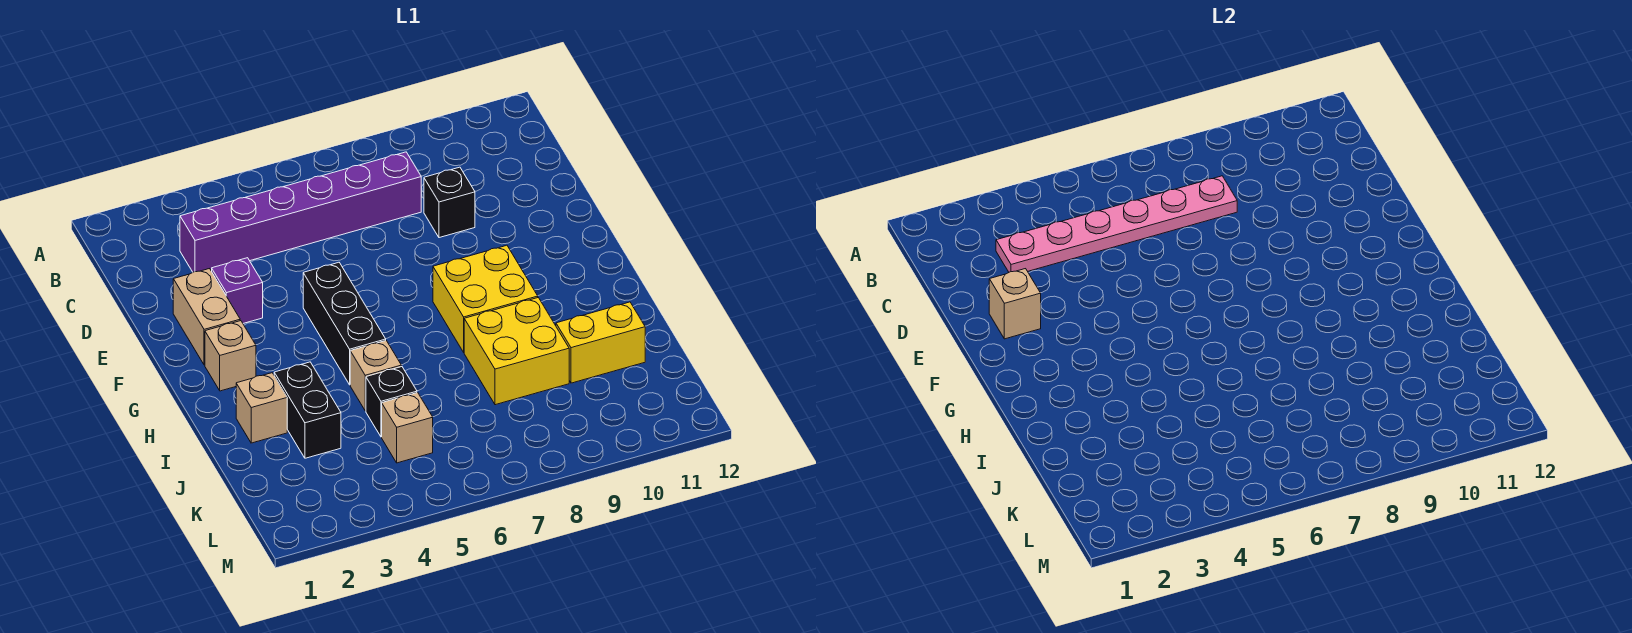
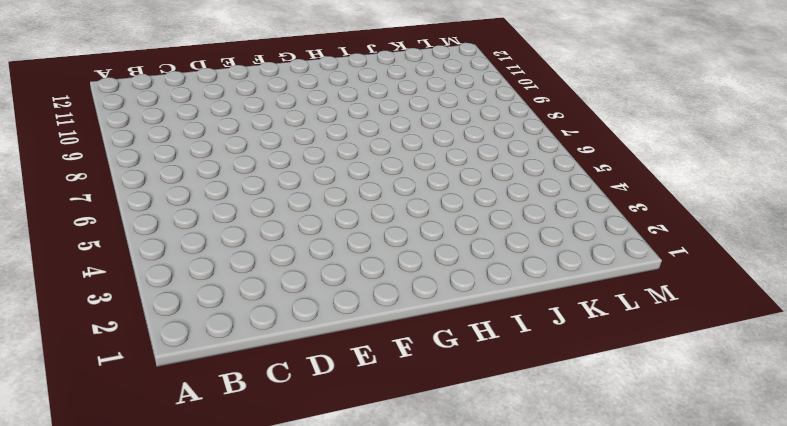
none -> purple 1x6 brick [180,152,421,272]
none -> black 1x1 brick [424,167,475,238]
none -> tan 1x2 brick [173,269,240,365]

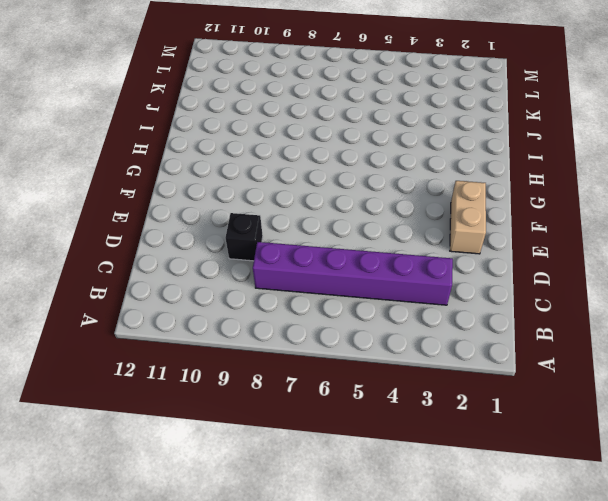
none -> purple 1x1 brick [212,258,263,323]
none -> black 1x3 brick [303,262,386,385]
none -> tan 1x1 brick [205,321,256,391]

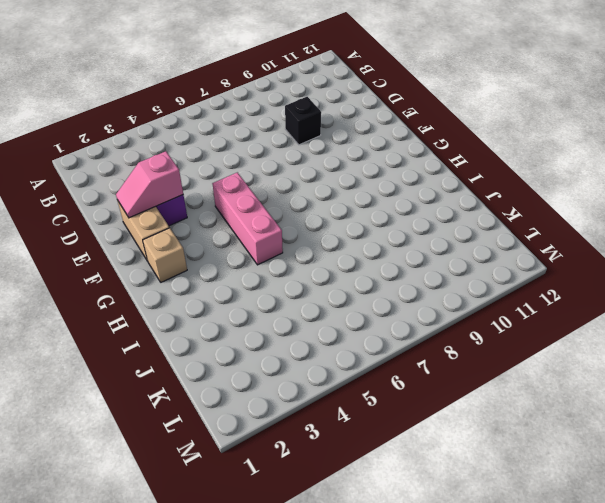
pink 1x2 slope [116,151,183,218] -> tan 1x1 brick [989,269,1041,339]
pink 1x3 brick [212,172,283,265] -> black 1x3 brick [303,262,386,385]
none -> purple 1x6 brick [180,152,421,272]
none -> yellow 2x2 brick [433,245,538,352]
none -> tan 1x1 brick [236,373,287,443]

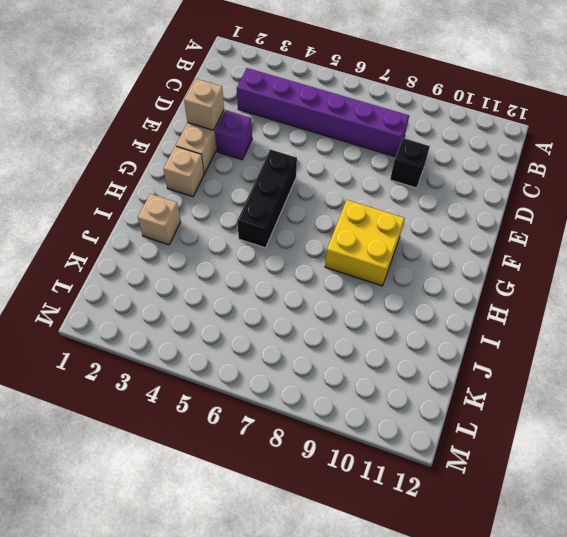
none -> black 1x2 brick [274,362,341,458]
none -> tan 1x1 brick [350,341,401,411]
none -> yellow 2x2 brick [464,298,569,405]

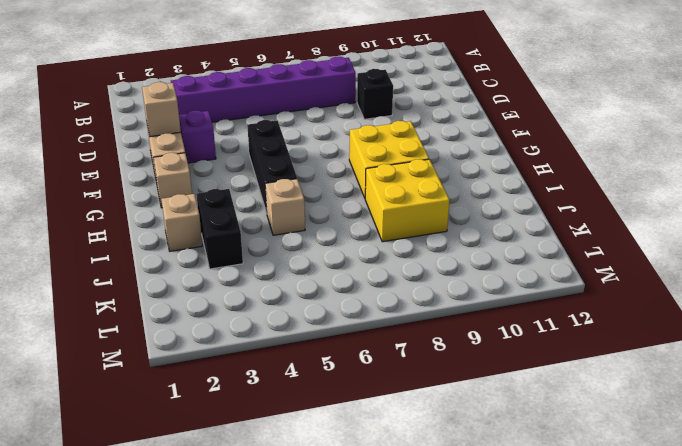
none -> black 1x1 brick [366,367,417,437]
none -> yellow 1x2 brick [556,302,645,383]
none -> tan 1x1 brick [382,393,433,463]

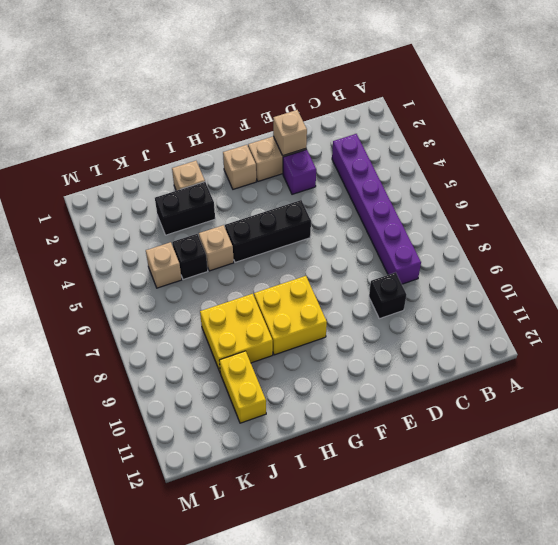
none -> pink 1x6 plate [996,176,1237,272]

